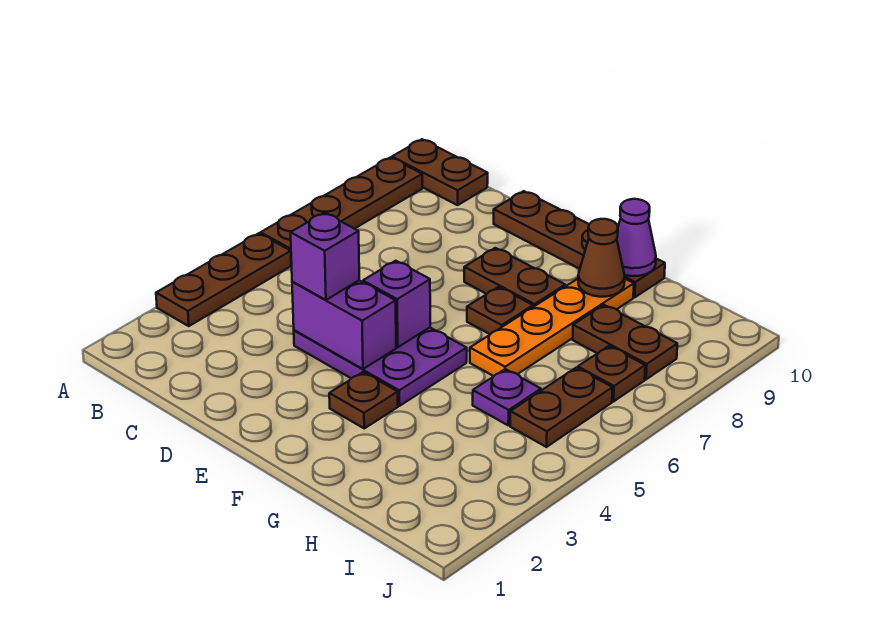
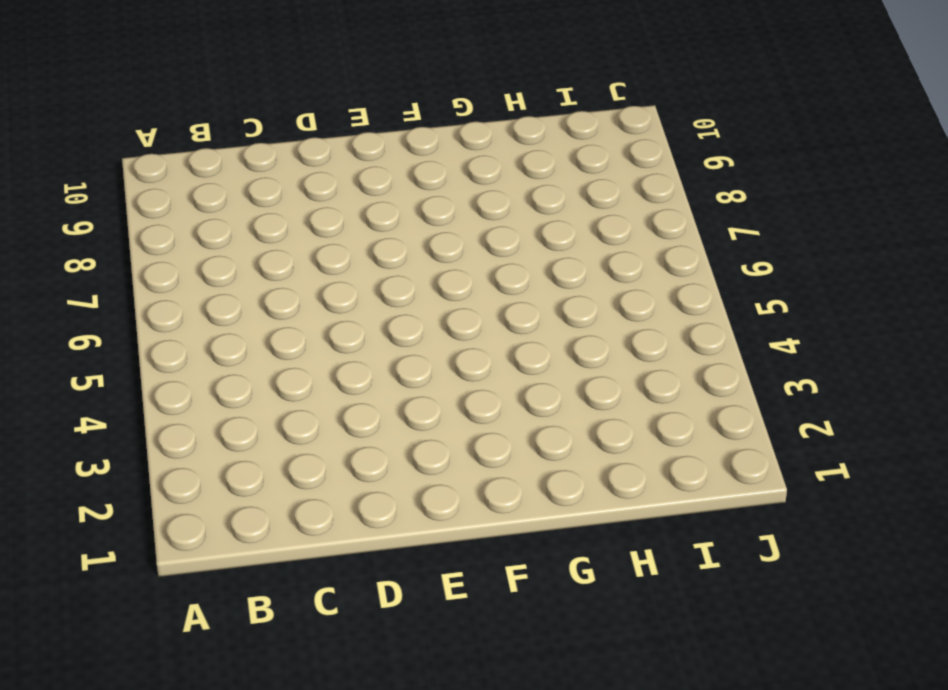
none -> brown 1x3 plate [156,233,291,326]
none -> brown 1x4 plate [261,158,422,264]
none -> brown 1x2 plate [392,139,488,205]

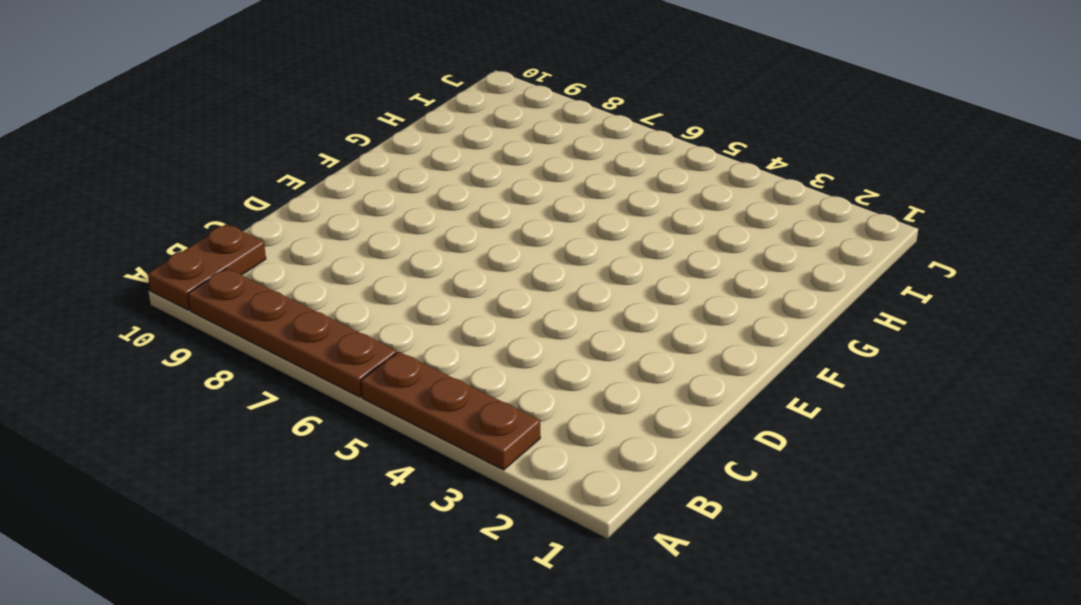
none -> purple 2x3 plate [294,328,467,406]
none -> brown 1x4 plate [494,191,665,297]
none -> brown 1x2 plate [464,248,565,307]

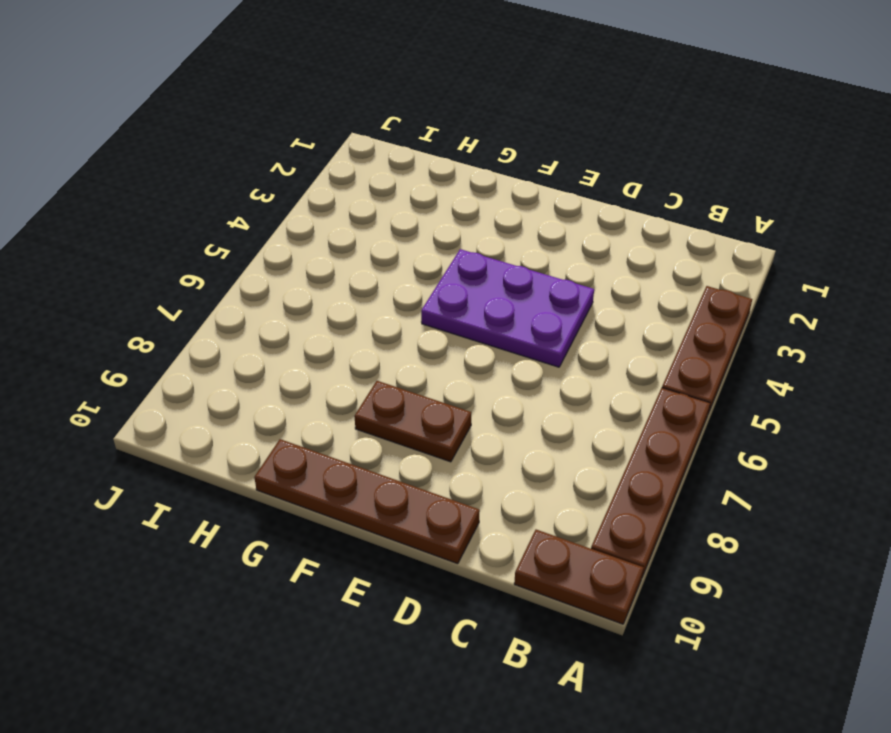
none -> brown 1x1 plate [329,372,398,428]
none -> brown 1x1 plate [467,287,533,334]
none -> orange 1x4 plate [470,279,634,376]

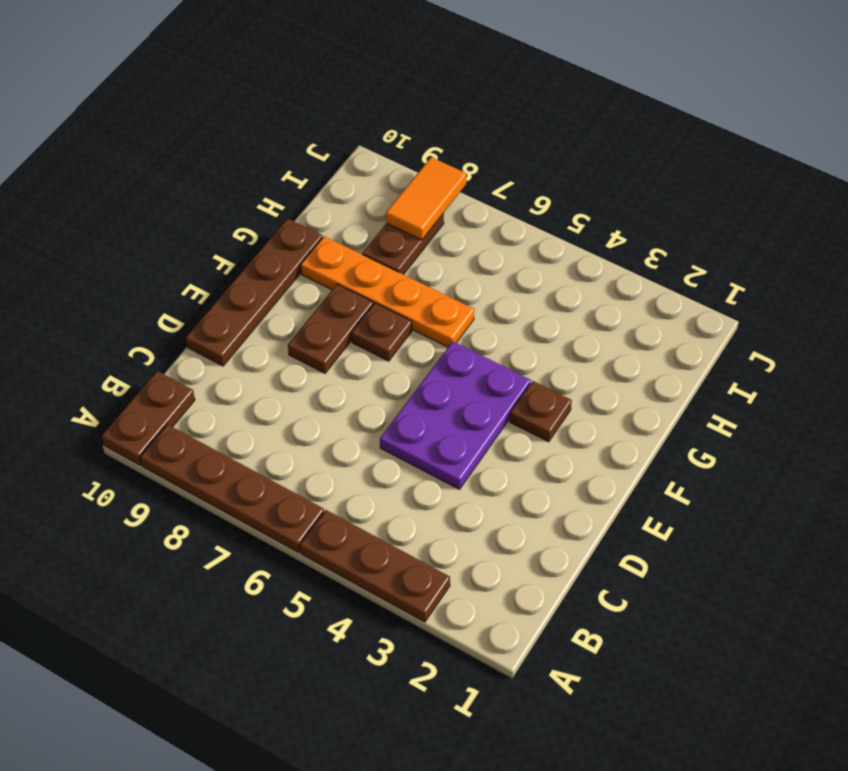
orange 1x2 tile [386,157,466,240] -> none
none -> purple 1x1 plate [473,369,541,425]
none -> brown 1x2 plate [510,368,613,447]
none -> brown 1x1 plate [578,346,645,402]

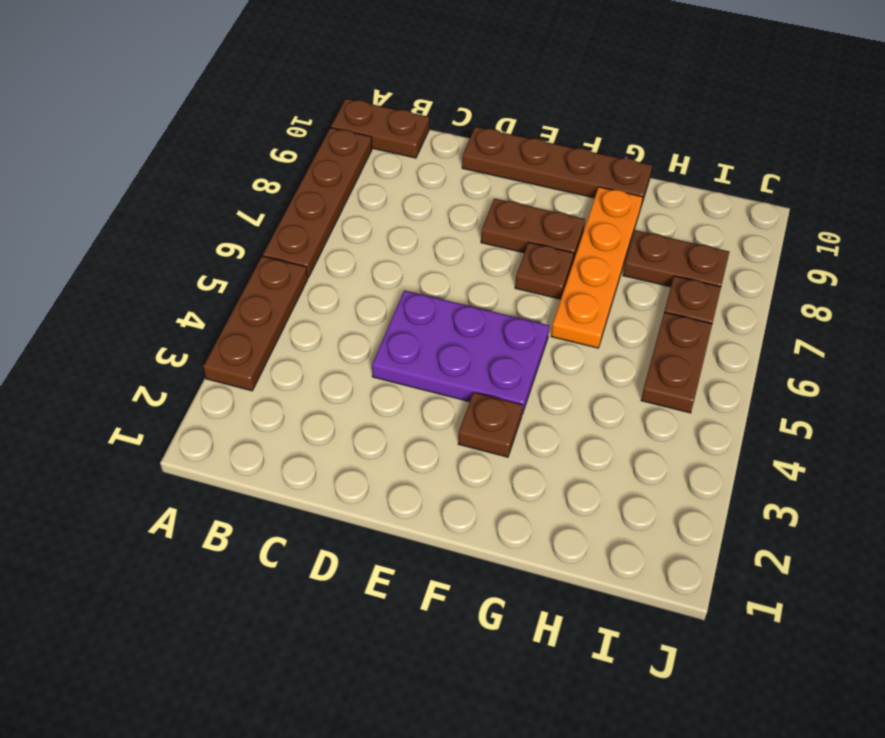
none -> purple 1x1 plate [473,369,541,425]
none -> purple 1x2 brick [292,280,396,369]
none -> purple 1x1 brick [363,261,430,347]

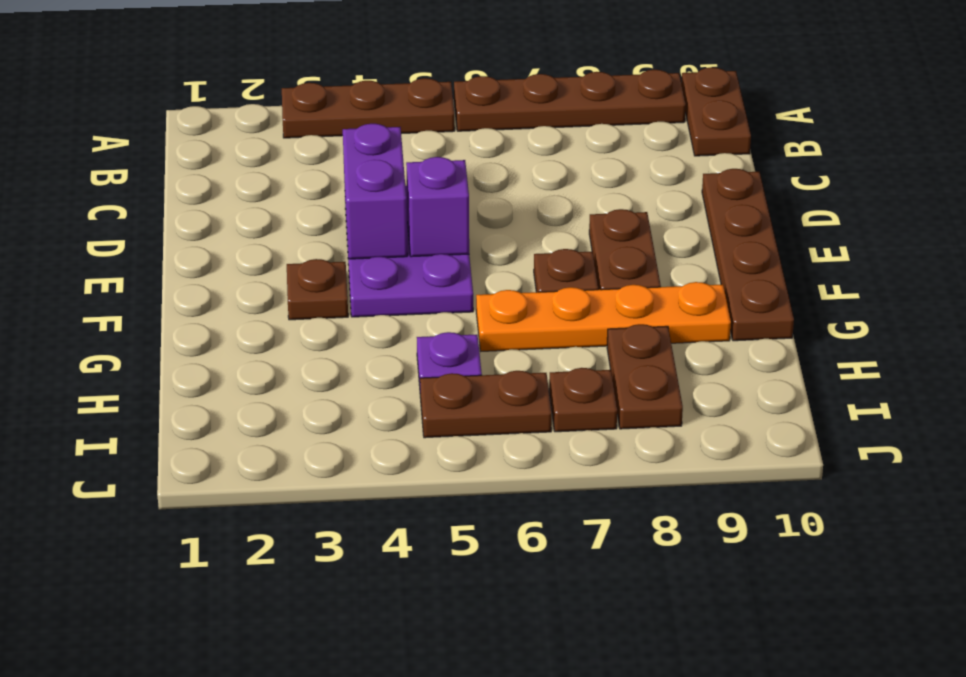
none -> brown 1x1 cone [578,219,625,297]
none -> purple 1x1 cone [617,199,656,276]
none -> purple 1x1 brick [291,213,359,300]

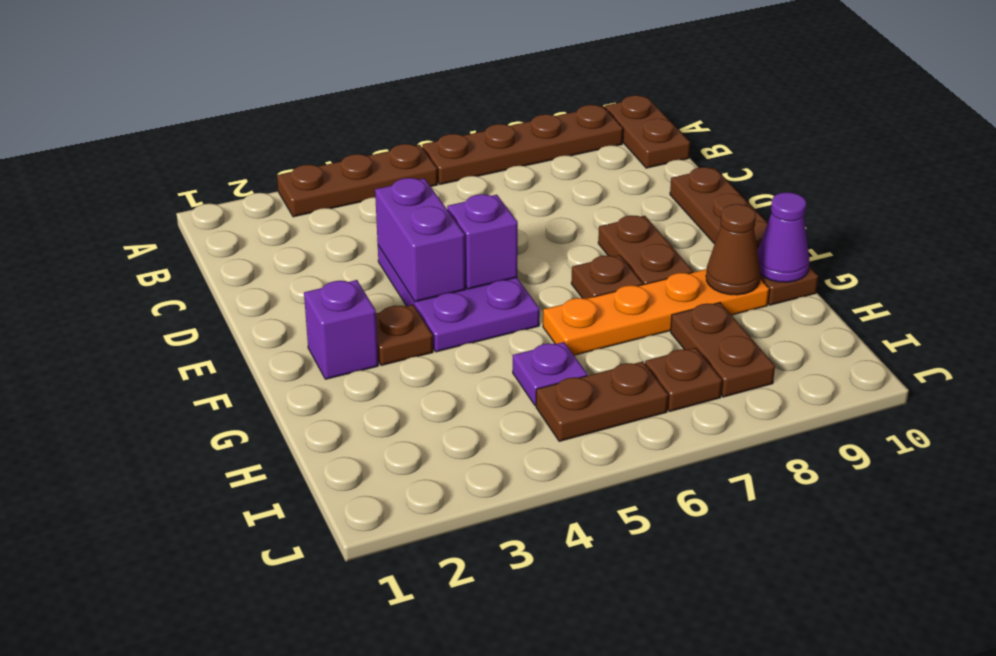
purple 1x1 brick [304,280,378,379] -> purple 1x1 brick moved to [291,213,359,300]

